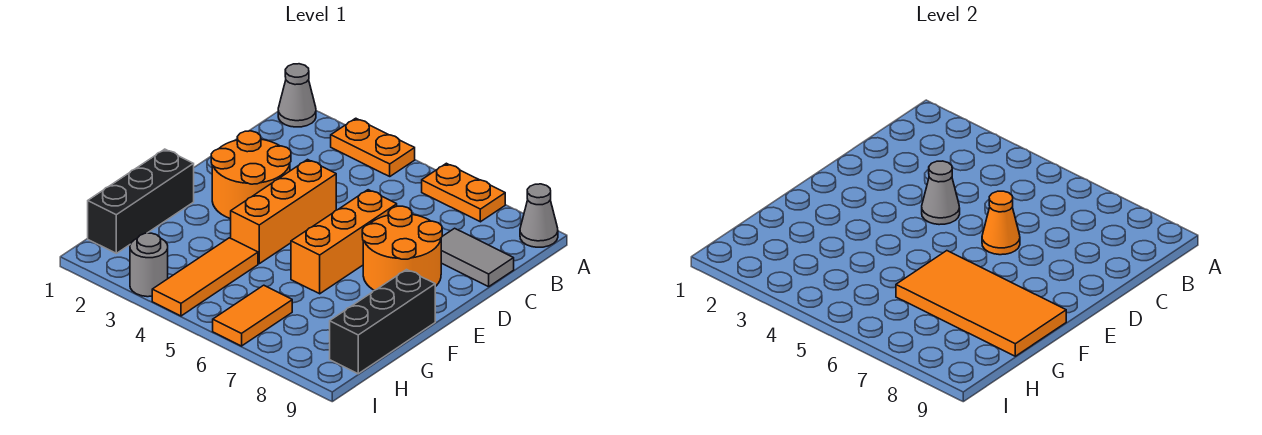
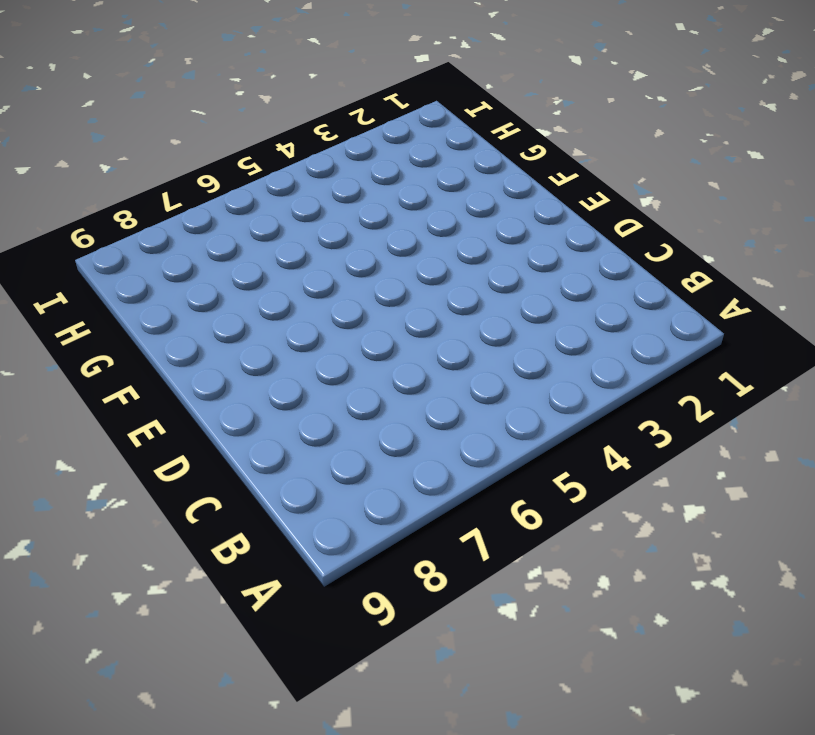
none -> grey 1x1 cone [278,64,316,127]
none -> orange 1x2 plate [331,118,415,176]
none -> orange 1x2 plate [422,163,505,222]

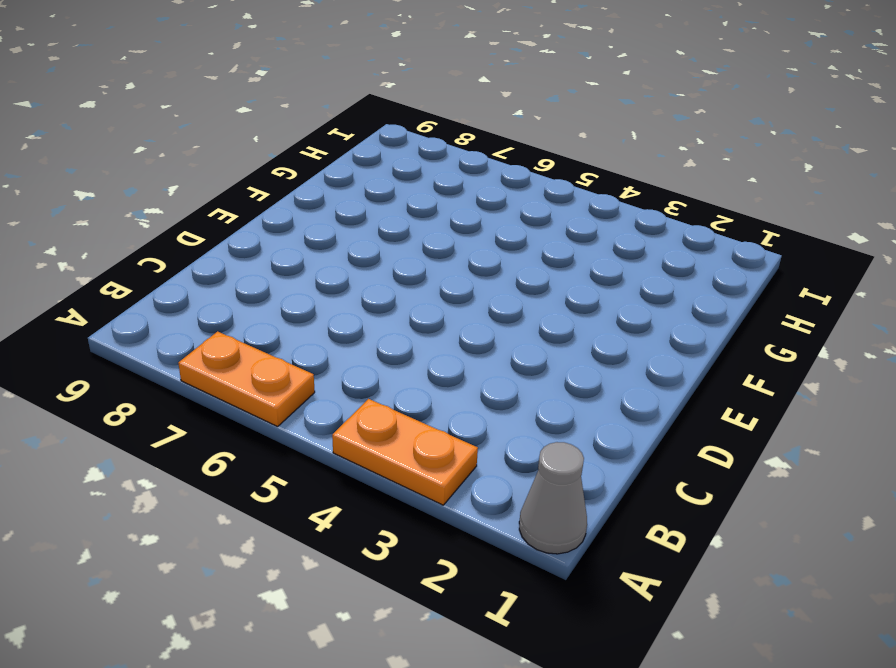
none -> grey 1x1 cone [520,184,558,247]
none -> grey 1x2 tile [441,228,514,287]
none -> orange 2x2 round brick [211,131,291,219]

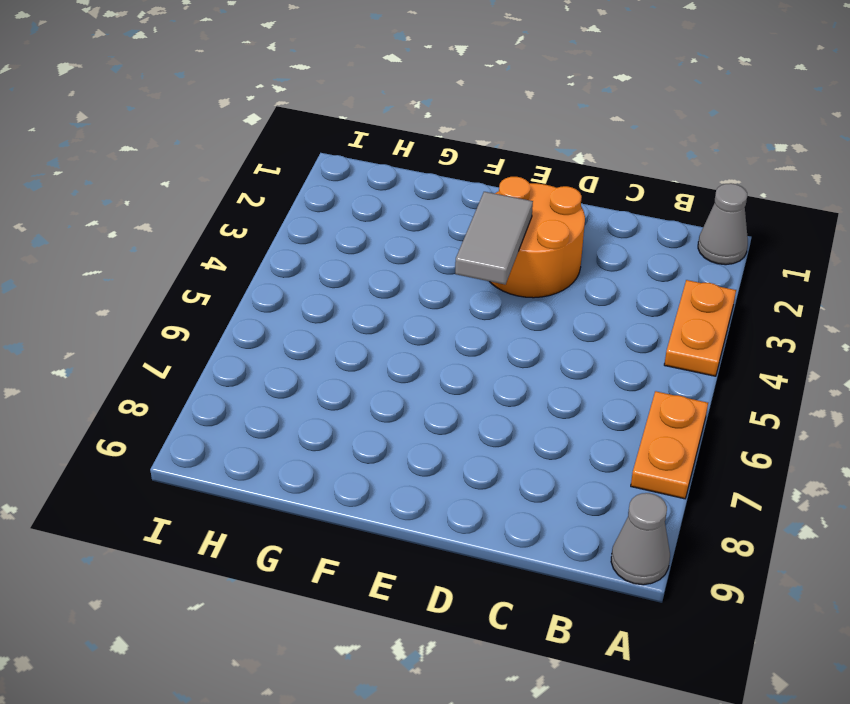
grey 1x2 tile [455,192,533,285] -> grey 1x2 tile moved to [441,228,514,287]
none -> orange 1x3 brick [231,160,336,264]
none -> orange 1x3 brick [291,190,397,294]
none -> orange 2x2 round brick [362,206,442,290]

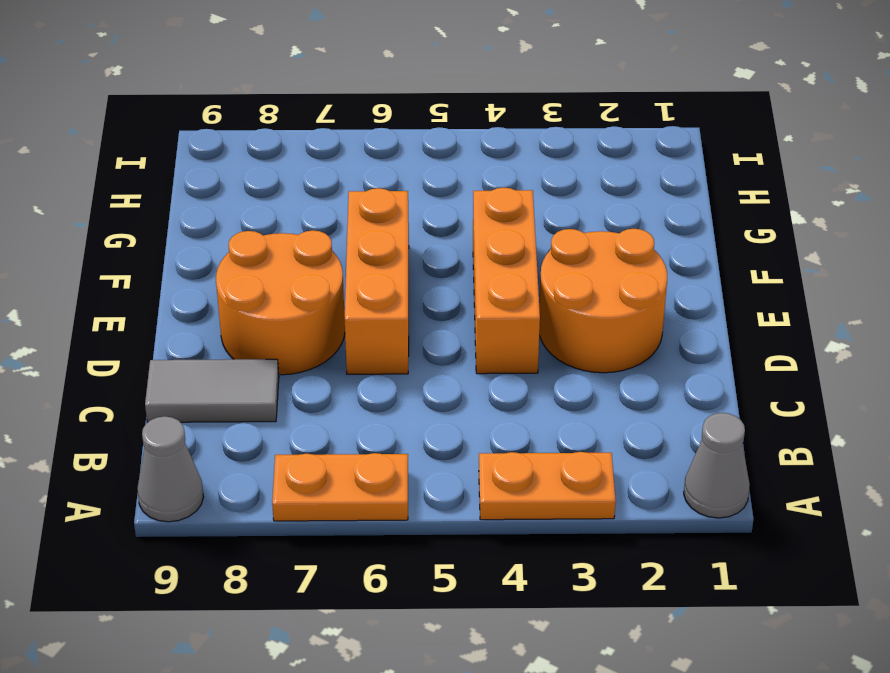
none -> black 1x3 brick [88,149,194,253]
none -> black 1x3 brick [330,270,435,374]
none -> orange 1x3 tile [152,238,258,316]

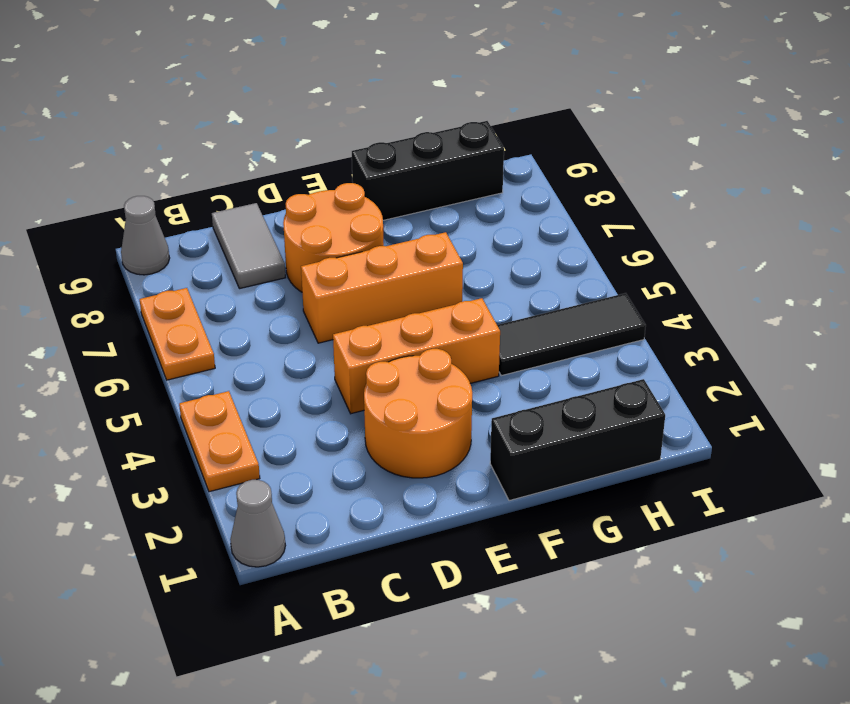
black 1x3 tile [497,293,646,376] -> orange 1x3 tile [152,238,258,316]
none -> orange 1x2 tile [213,285,292,346]
none -> grey 1x1 round brick [130,233,168,297]
none -> grey 1x1 cone [922,161,960,225]

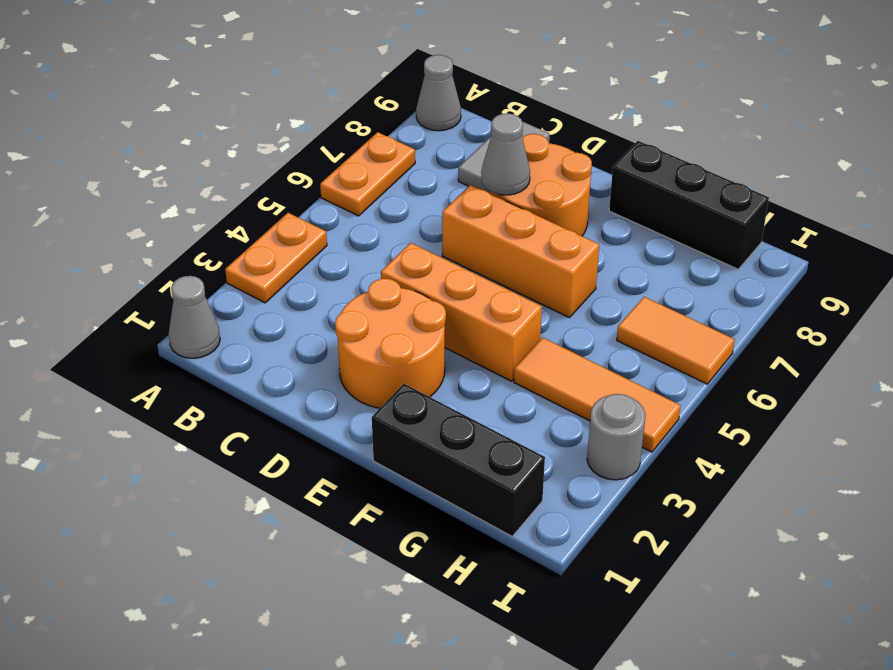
grey 1x1 cone [481,113,530,195] -> grey 1x1 cone moved to [922,161,960,225]
none -> orange 1x1 cone [982,191,1020,255]
none -> orange 2x4 tile [896,251,1066,356]

